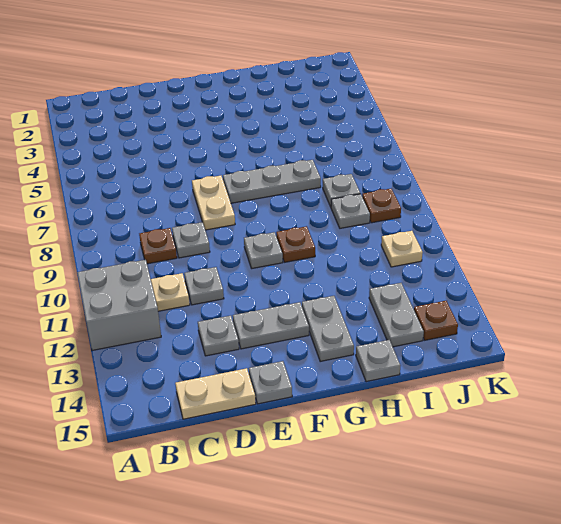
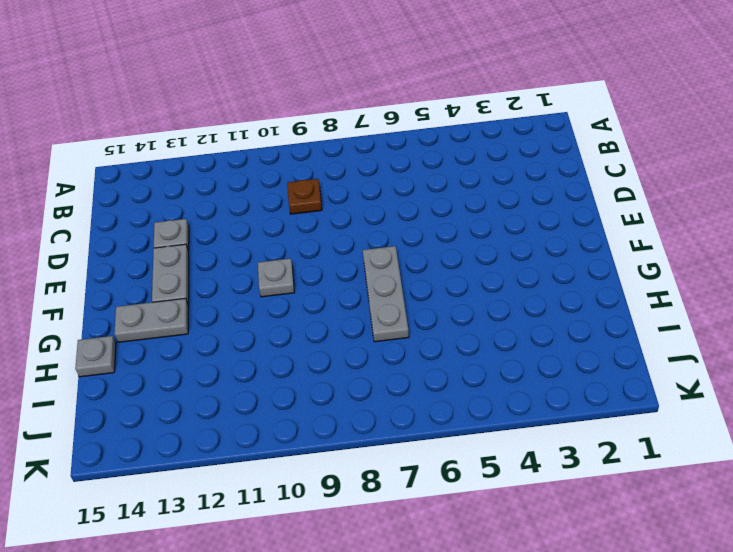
none -> grey 2x2 brick [77,260,161,351]
none -> tan 1x1 plate [151,273,190,311]
none -> tan 1x2 plate [175,368,256,419]

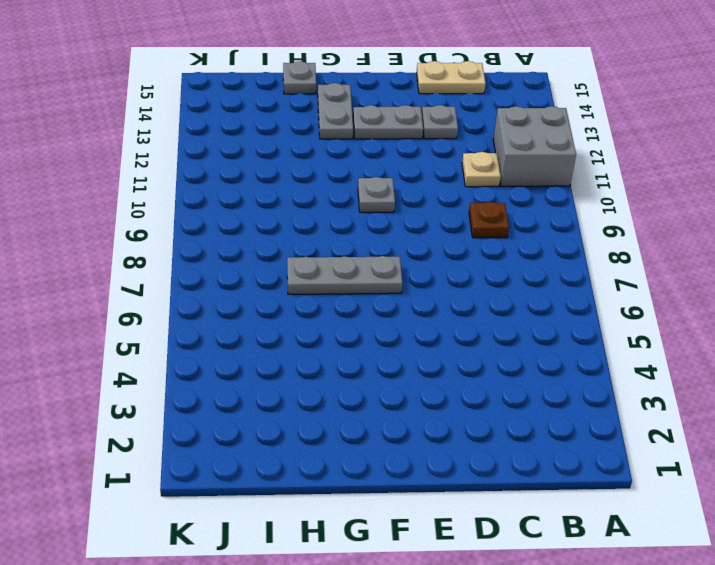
none -> grey 1x1 plate [172,222,210,258]
none -> grey 1x1 plate [184,267,224,305]
none -> tan 1x2 plate [192,176,235,230]

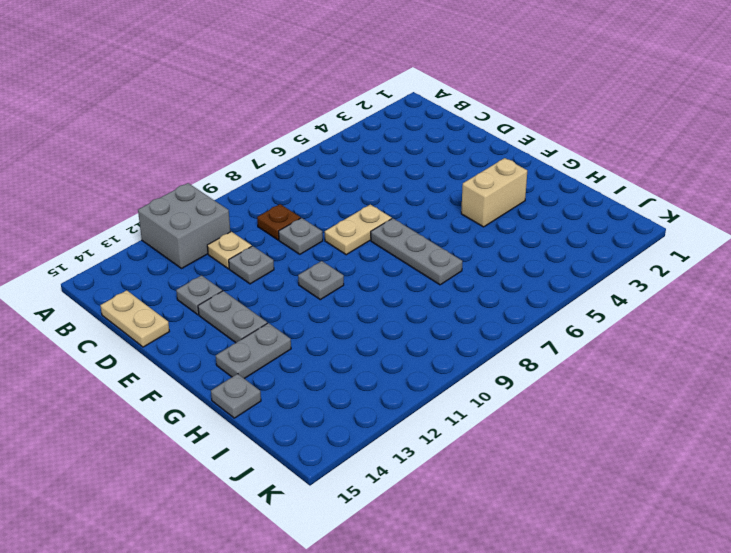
tan 1x2 brick [461,158,527,227] -> none
none -> grey 1x1 plate [249,361,292,404]
none -> brown 1x1 plate [276,226,315,262]
none -> grey 1x1 plate [323,174,360,207]

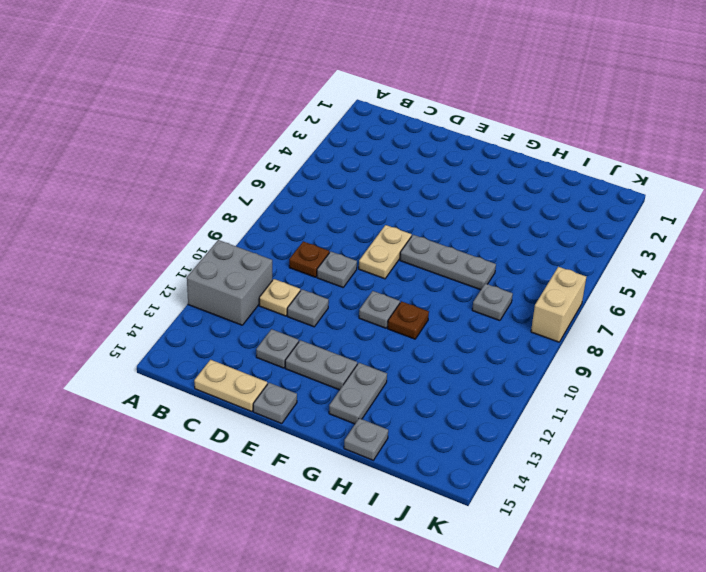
tan 1x2 brick [531,267,586,342] -> none
none -> grey 1x1 plate [331,194,370,228]
none -> grey 1x2 plate [369,283,424,347]
none -> brown 1x1 plate [362,189,401,223]

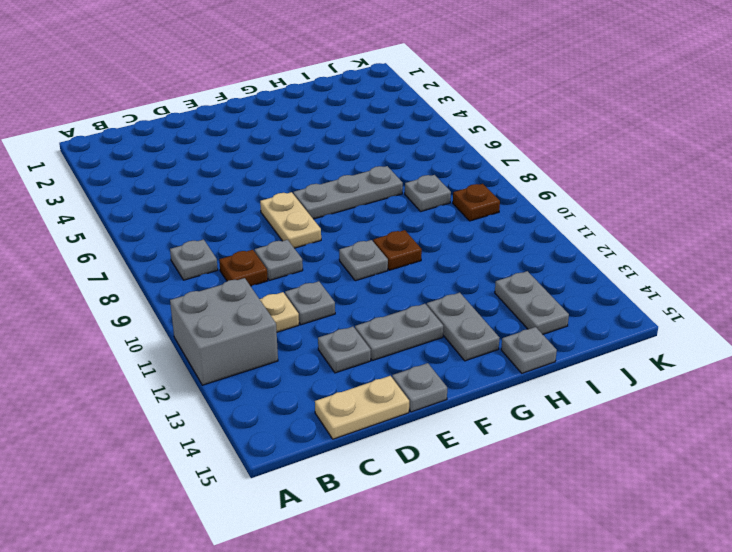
grey 1x1 plate [170,240,218,280] -> grey 1x1 plate moved to [331,194,370,228]
none -> tan 1x1 plate [381,231,423,267]
none -> brown 1x1 plate [414,301,458,340]

